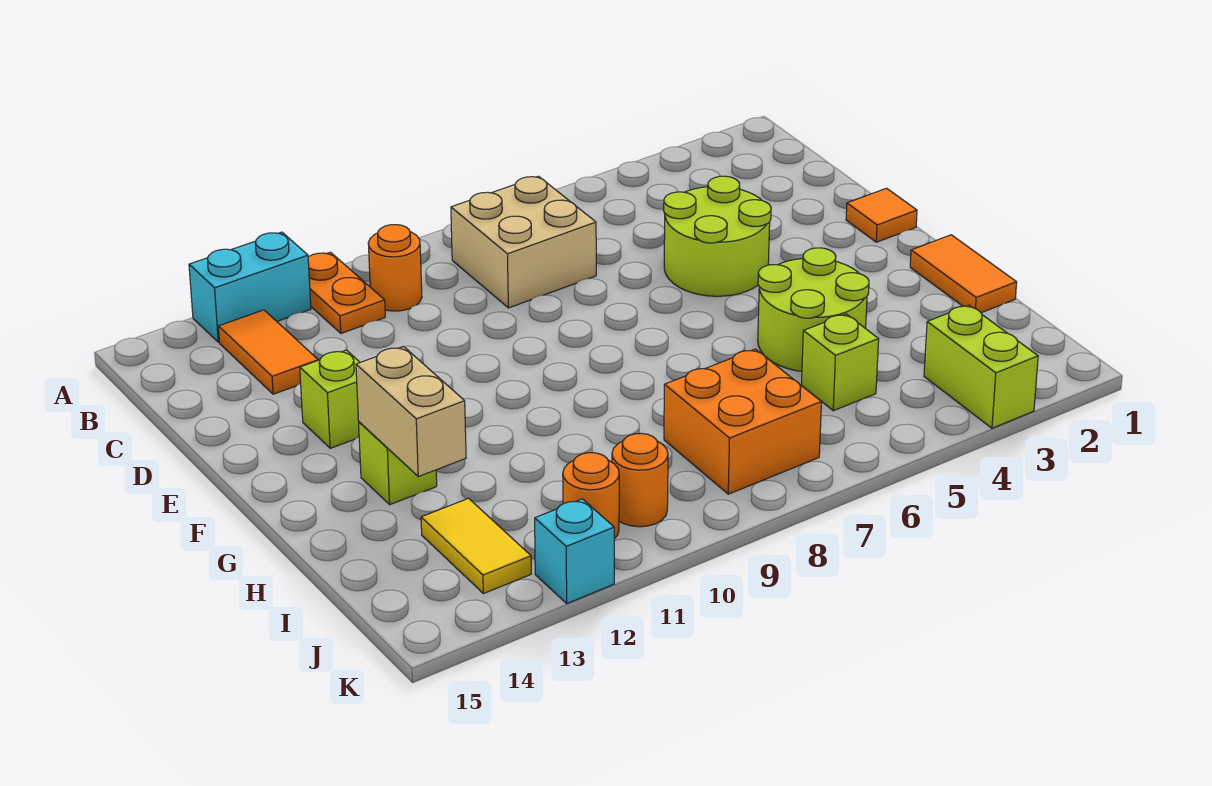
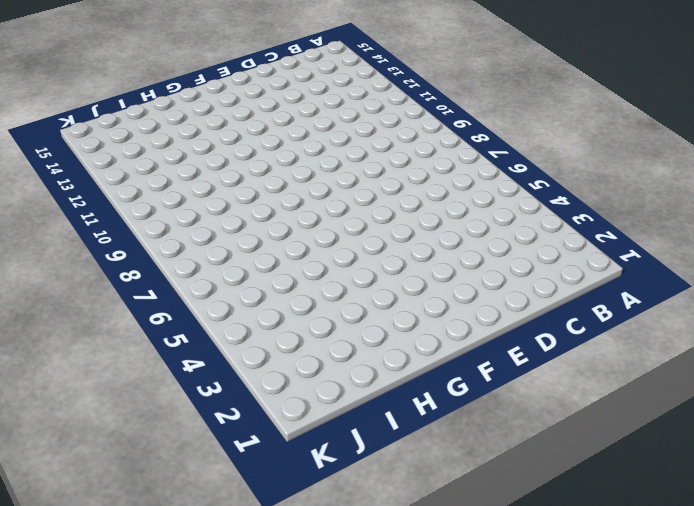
none -> orange 1x2 plate [308,252,385,333]
none -> cyan 1x2 brick [189,232,311,342]
none -> tan 2x2 brick [451,176,596,308]

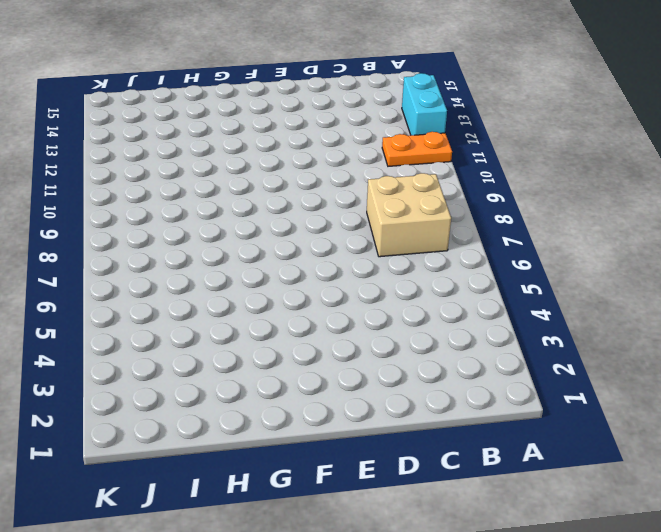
none -> orange 1x1 round brick [368,225,422,311]
none -> orange 1x2 tile [218,310,318,394]
none -> lime 2x2 round brick [664,176,771,296]

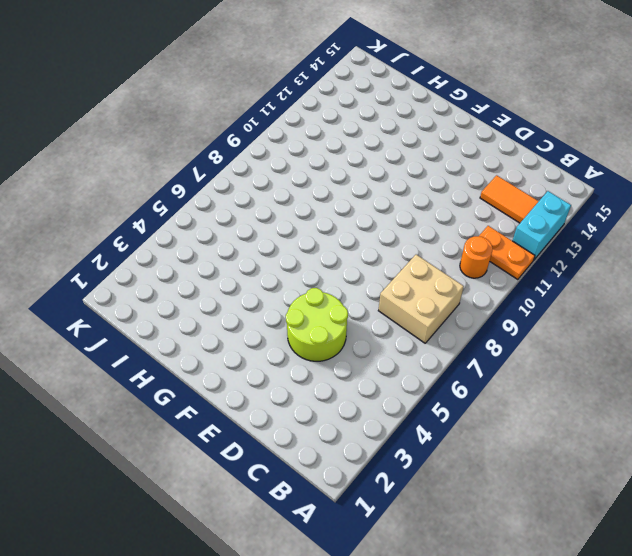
none -> orange 1x1 tile [846,188,917,242]
none -> lime 1x1 brick [300,350,360,448]
none -> orange 1x2 tile [910,235,1017,313]

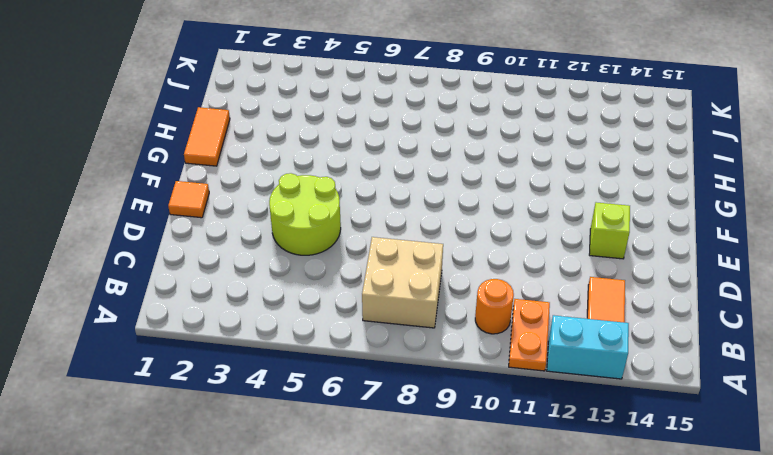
none -> lime 2x2 round brick [758,248,869,371]
none -> lime 1x1 brick [359,422,437,504]
none -> lime 1x1 brick [801,314,879,411]

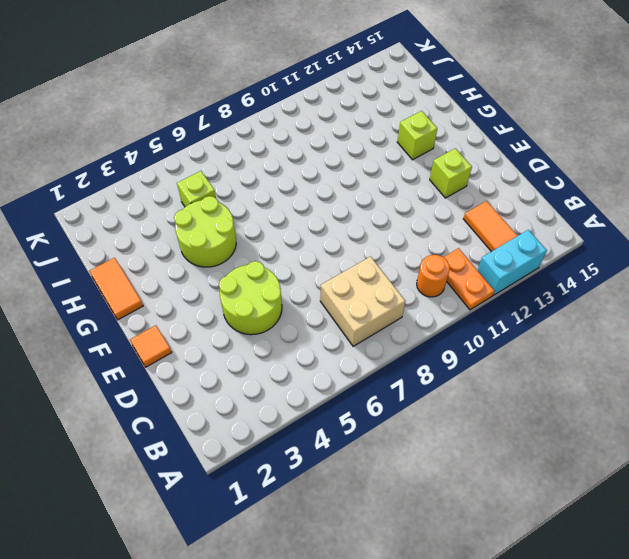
none -> orange 2x2 brick [664,349,821,494]
none -> yellow 1x2 tile [421,498,531,594]
none -> lime 1x2 brick [924,305,1038,428]

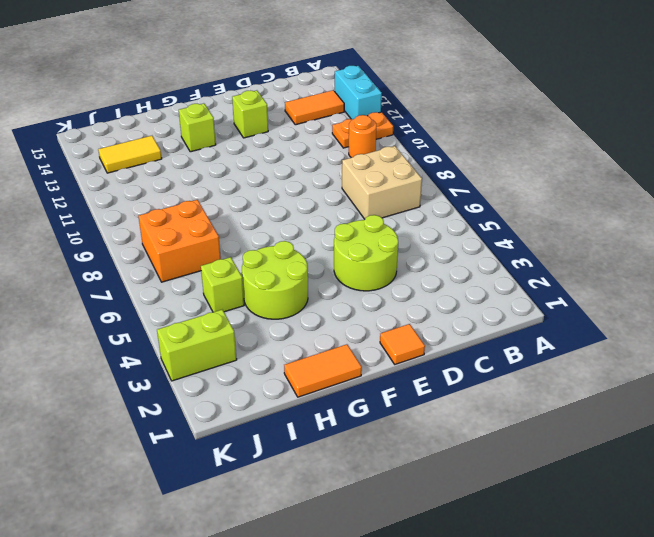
none -> orange 1x1 round brick [612,433,668,527]
none -> orange 1x1 round brick [563,453,619,539]
none -> cyan 1x1 brick [535,499,614,603]

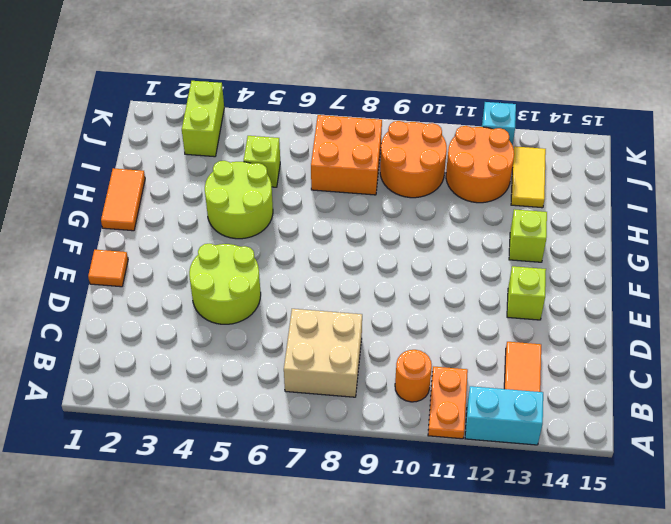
orange 2x2 round brick [380,121,447,198] -> orange 1x1 round brick [612,433,668,527]
orange 2x2 round brick [446,126,514,203] -> orange 1x1 round brick [563,453,619,539]
none -> tan 1x2 brick [356,347,466,477]

